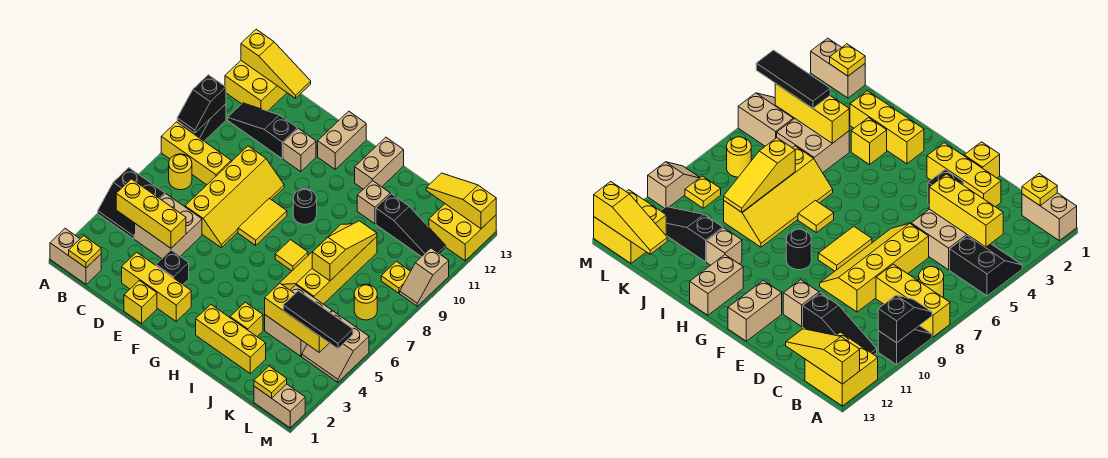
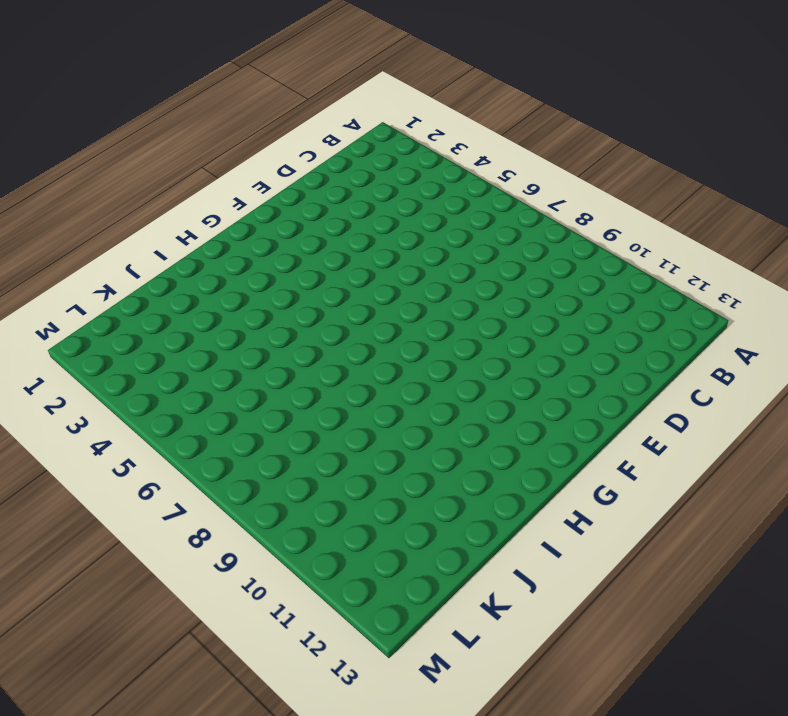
none -> tan 1x2 brick [50,229,101,284]
none -> black 2x2 slope [98,168,165,239]
none -> yellow 1x3 brick [161,122,231,185]
none -> black 1x2 slope [182,104,226,141]

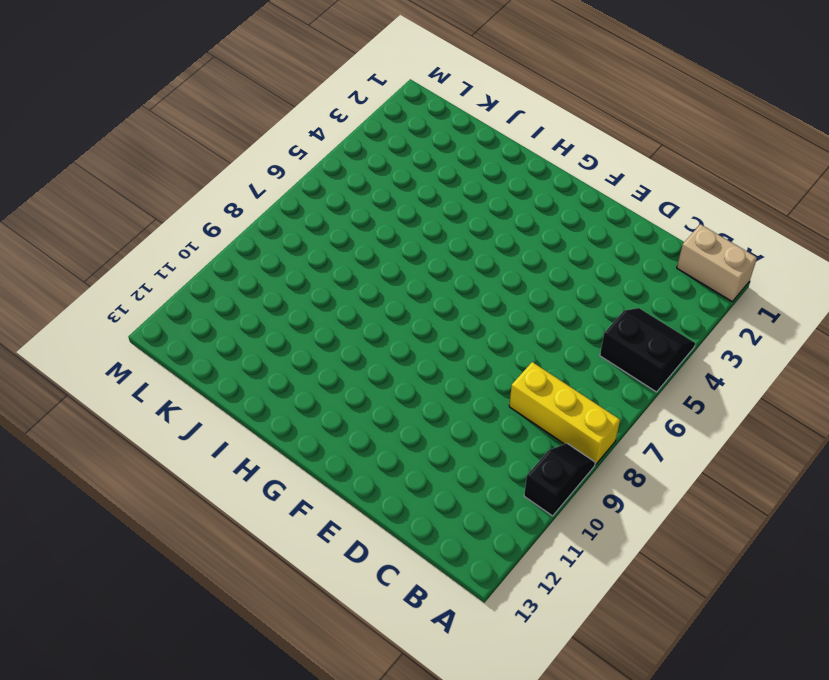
none -> yellow 2x2 brick [225,61,287,111]
none -> yellow 1x1 round brick [169,154,192,190]
none -> black 1x3 slope [228,103,298,158]
none -> tan 2x2 brick [135,194,202,259]

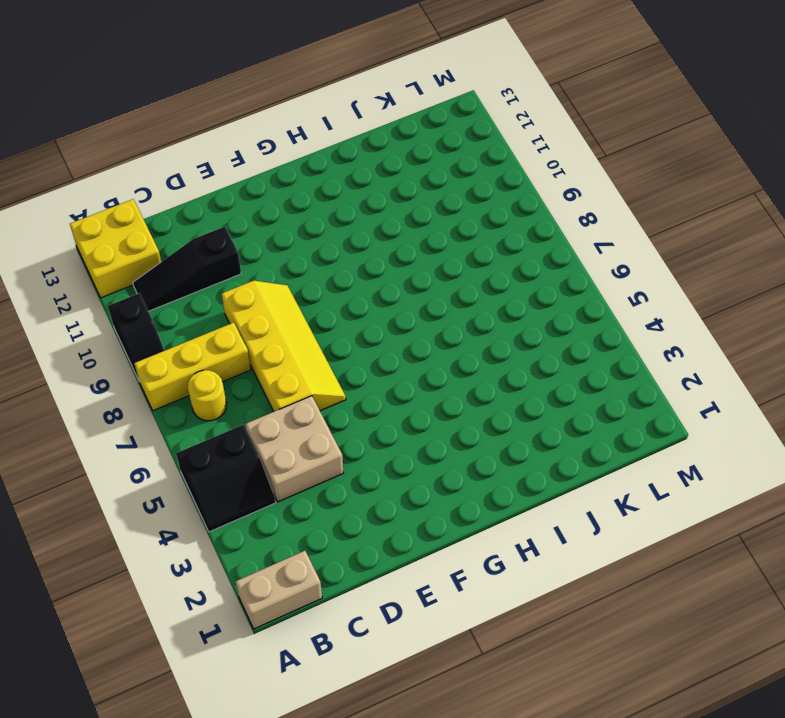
none -> yellow 1x3 brick [122,252,191,321]
none -> yellow 1x1 brick [124,281,157,324]
none -> black 1x1 brick [156,250,189,284]
none -> tan 1x1 brick [283,129,316,172]

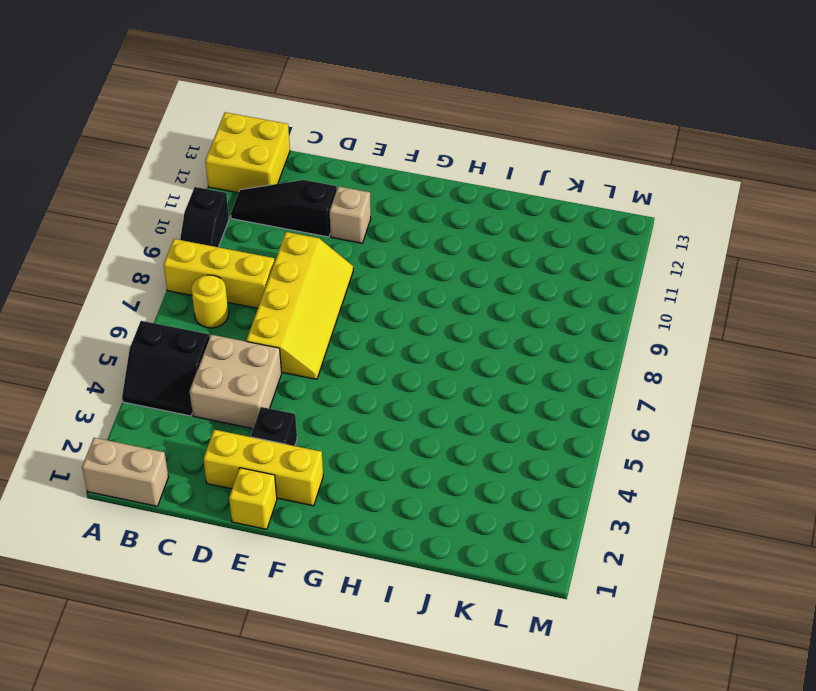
none -> yellow 1x2 tile [238,198,287,245]
none -> tan 1x2 brick [318,111,366,169]
none -> black 1x1 round brick [293,189,317,224]
none -> yellow 1x3 brick [196,305,266,374]

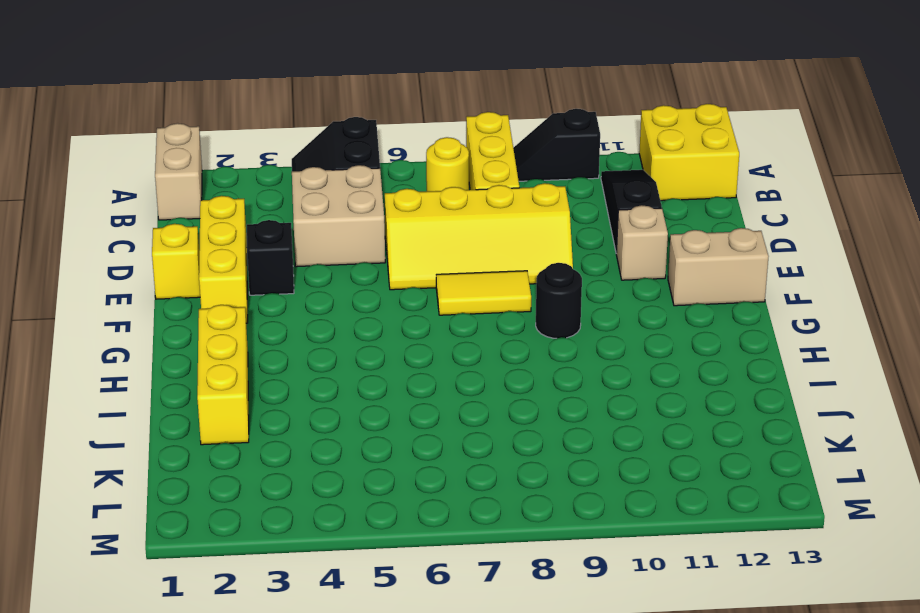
none -> yellow 1x1 tile [275,240,308,271]
none -> tan 1x2 brick [355,137,404,189]
none -> yellow 1x1 brick [230,302,263,336]
none -> yellow 2x4 slope [280,224,377,304]

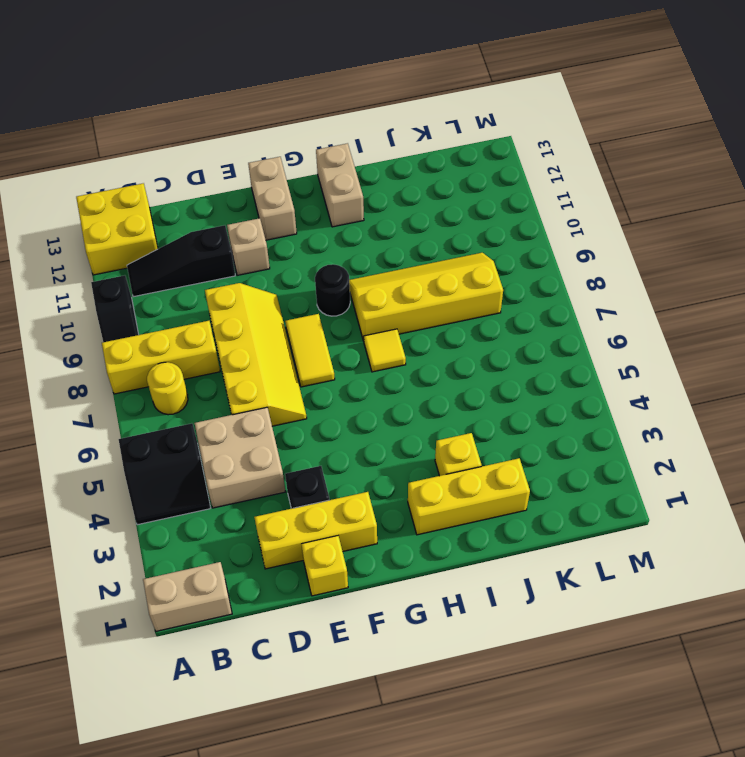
yellow 2x4 slope [349,253,503,341] -> yellow 2x4 slope turned to [280,224,377,304]
none -> tan 1x1 brick [357,181,390,224]
none -> tan 2x2 brick [265,285,332,356]
none -> black 1x3 slope [376,194,446,257]
none -> tan 1x2 brick [254,384,305,428]

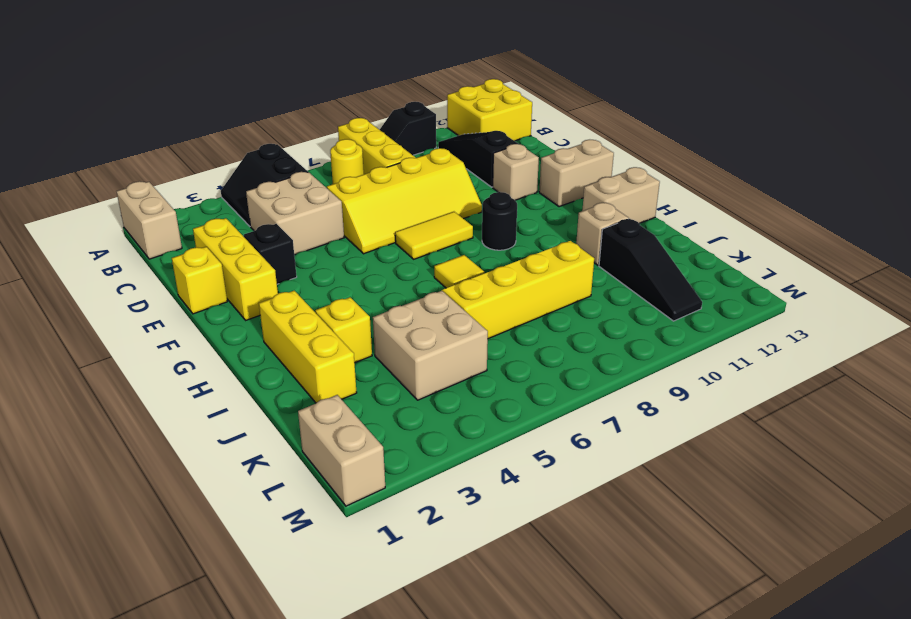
none -> tan 2x2 slope [302,311,369,382]
none -> yellow 1x1 round brick [354,284,377,320]
none -> yellow 1x1 plate [381,261,411,293]
none -> yellow 2x2 brick [429,204,496,261]

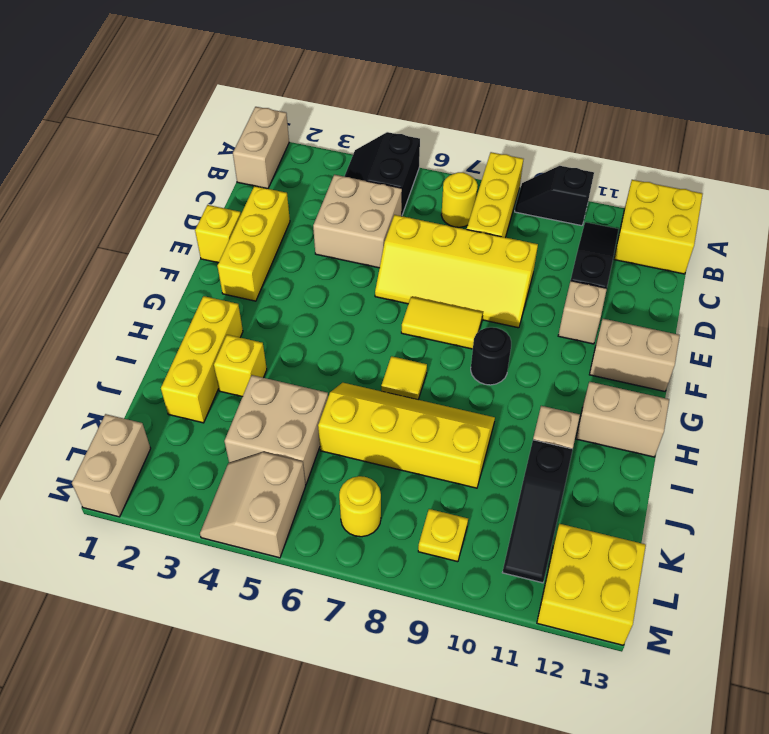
none -> black 1x1 brick [156,250,189,284]
none -> tan 1x2 slope [400,248,449,306]
none -> black 1x2 slope [177,75,226,133]
none -> yellow 1x3 slope [241,29,311,98]

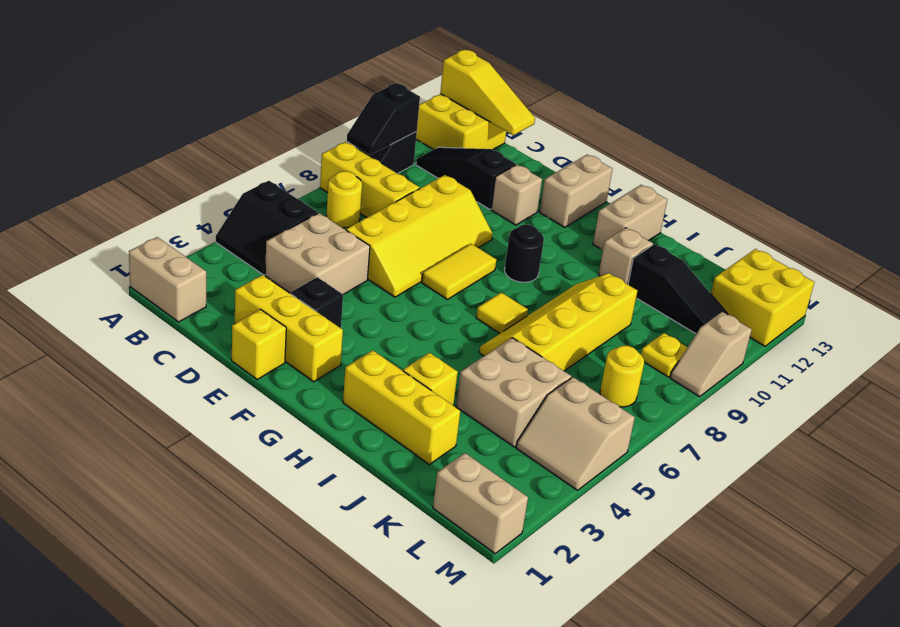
none -> yellow 1x1 plate [69,236,101,268]
none -> yellow 1x3 brick [116,179,186,248]
none -> yellow 1x3 brick [265,283,329,352]
none -> yellow 1x3 slope [312,221,377,281]

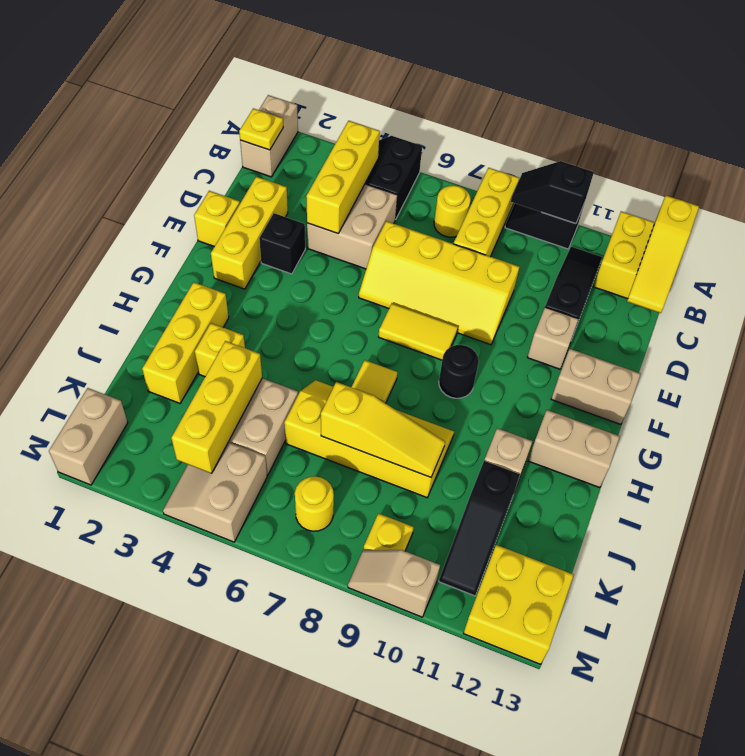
none -> yellow 1x3 slope [426,173,496,229]
none -> yellow 1x1 plate [254,366,287,398]
none -> black 1x3 tile [283,291,353,349]

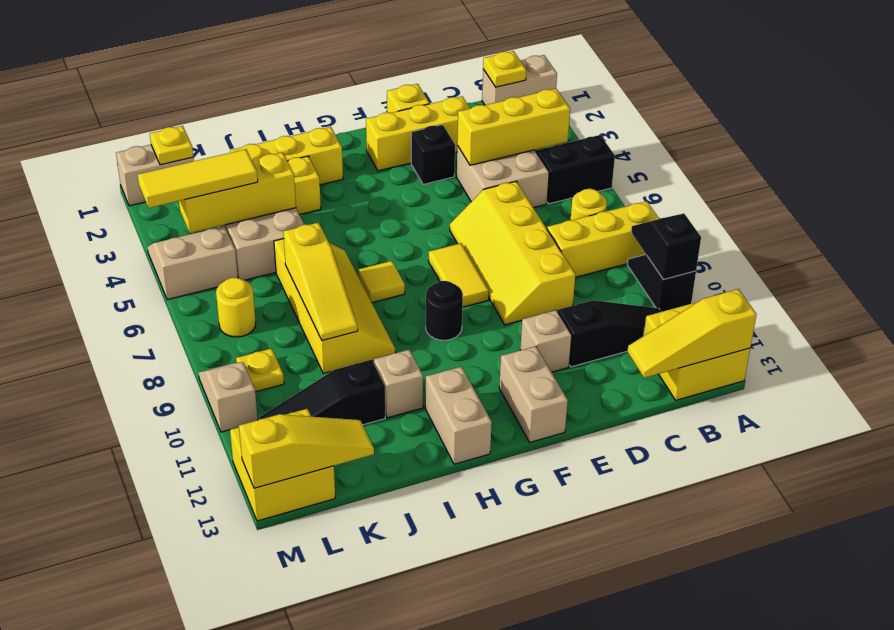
yellow 1x3 tile [138,149,258,208] -> black 1x3 tile [283,291,353,349]

